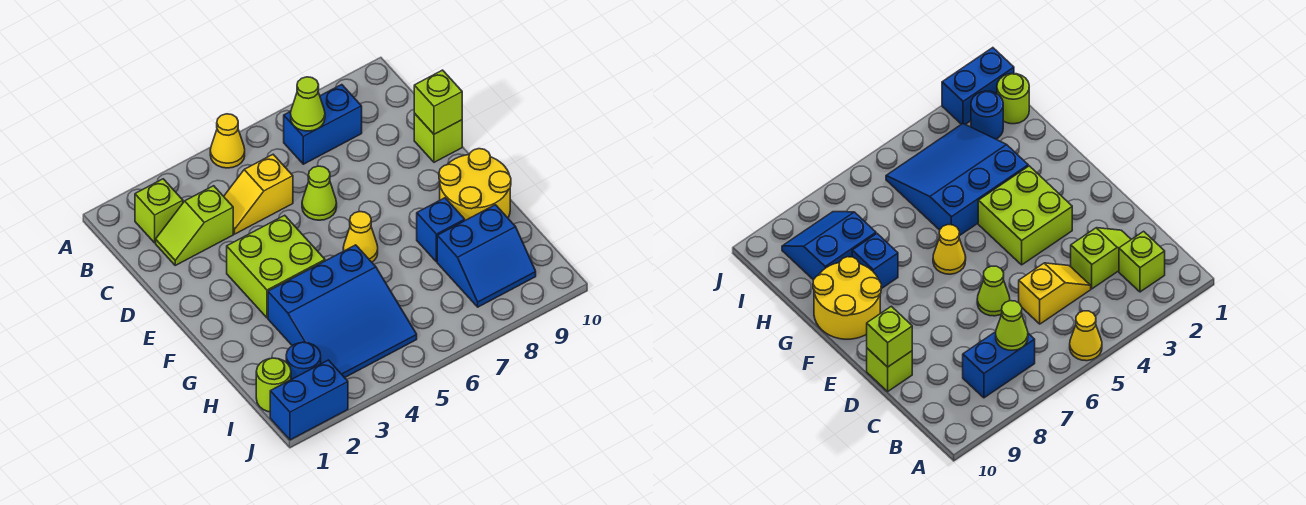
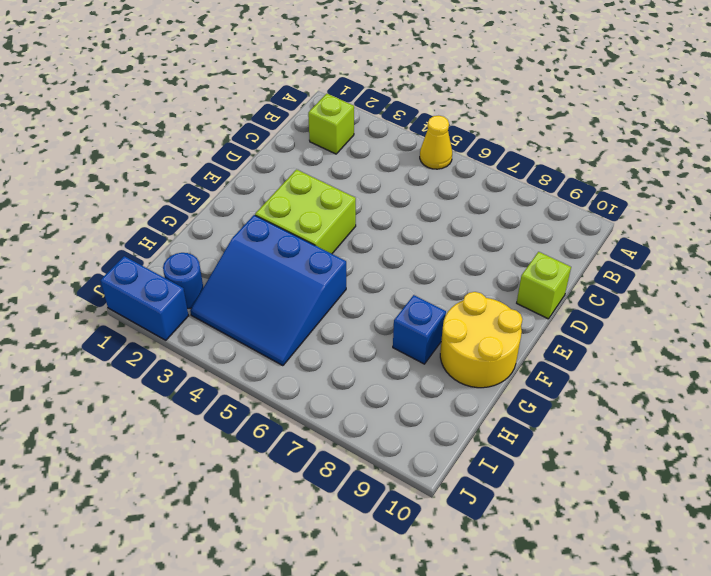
none -> blue 1x2 brick [284,85,362,164]
none -> lime 1x2 slope [156,186,233,265]
none -> yellow 1x2 slope [224,155,293,234]

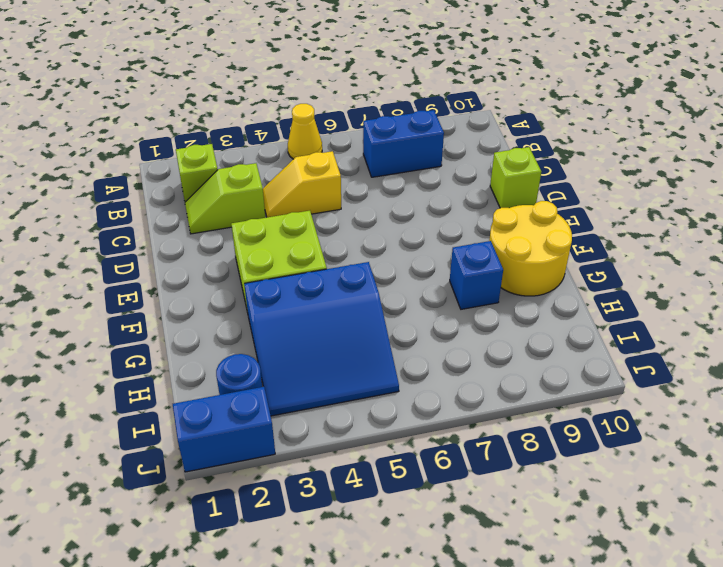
none -> lime 1x1 cone [302,166,337,220]
none -> yellow 1x1 cone [343,211,378,262]
none -> blue 2x2 slope [437,205,536,307]

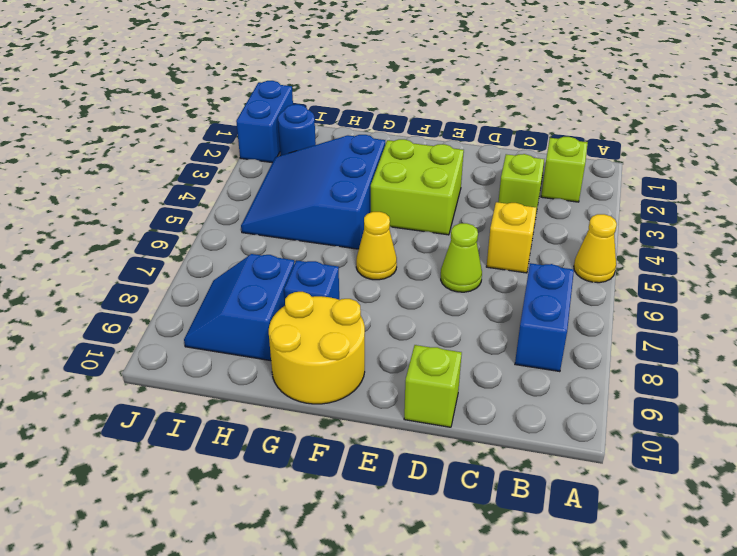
none -> lime 1x1 round brick [256,358,291,412]
none -> lime 1x1 cone [291,77,325,131]
none -> lime 1x1 brick [414,70,462,134]

